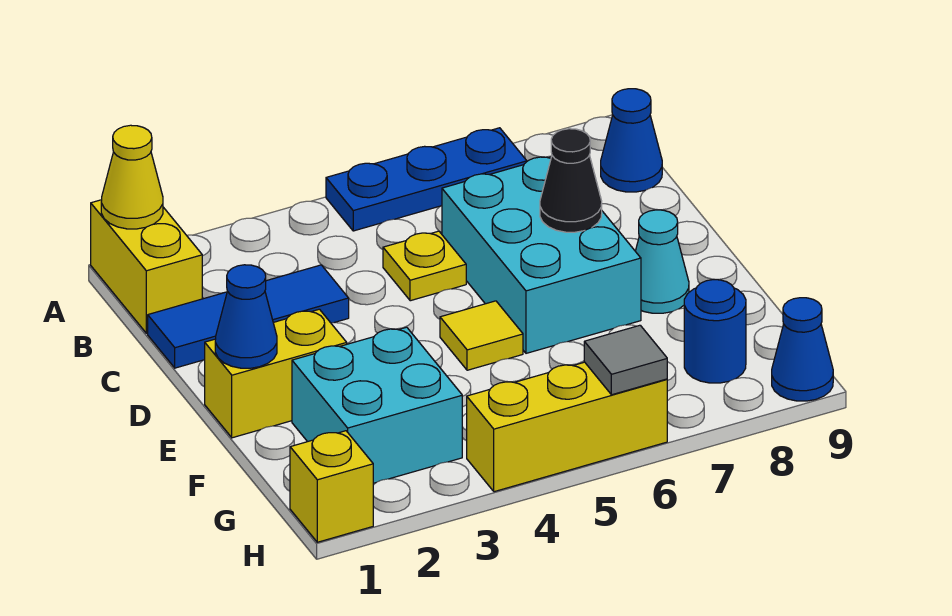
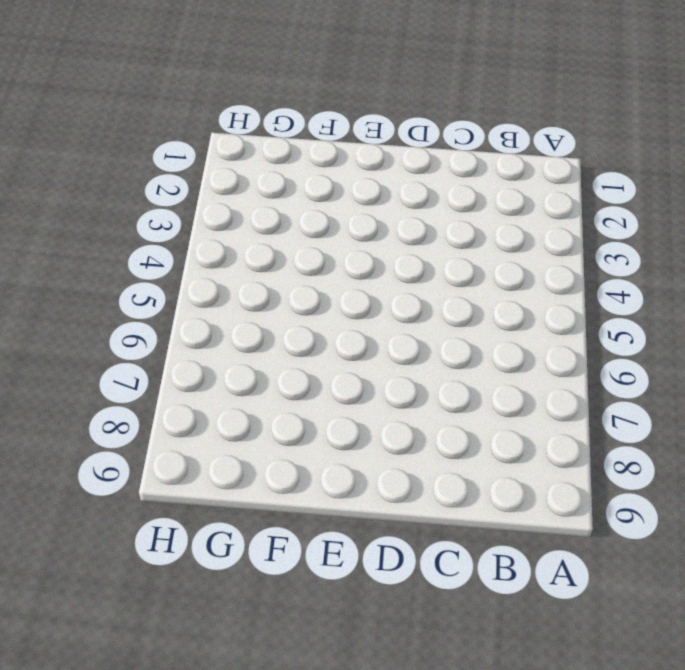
none -> yellow 1x2 brick [91,200,202,333]
none -> blue 1x3 plate [326,128,527,231]
none -> blue 1x1 cone [601,89,662,192]

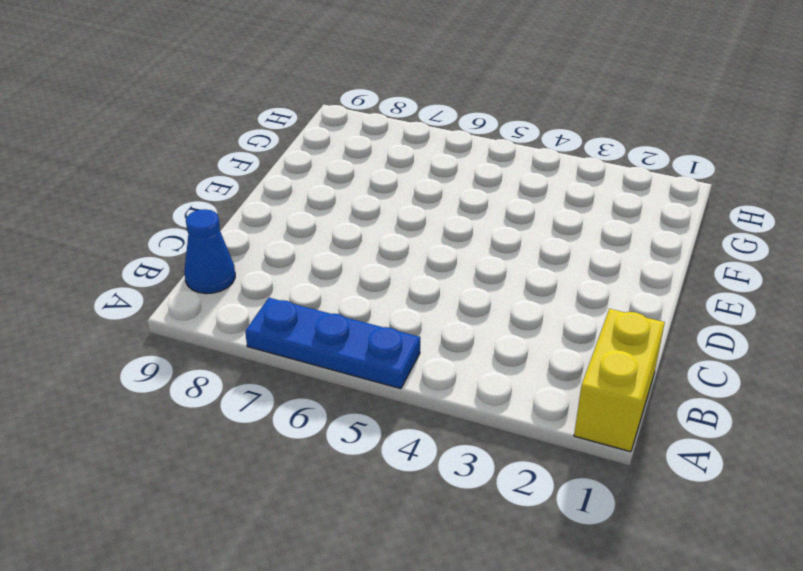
none -> blue 1x3 tile [148,265,349,368]
none -> yellow 1x1 plate [383,231,466,301]
none -> cyan 2x3 brick [442,157,641,353]

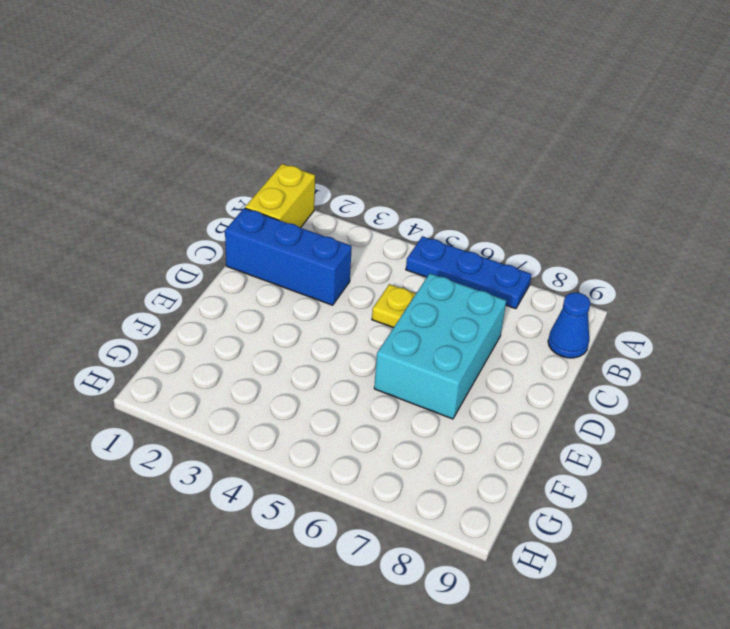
blue 1x3 brick [225,208,352,305] -> blue 1x3 tile [148,265,349,368]
none -> yellow 1x2 brick [205,309,347,438]
none -> yellow 1x1 tile [440,301,523,370]
none -> cyan 1x1 cone [635,210,689,313]

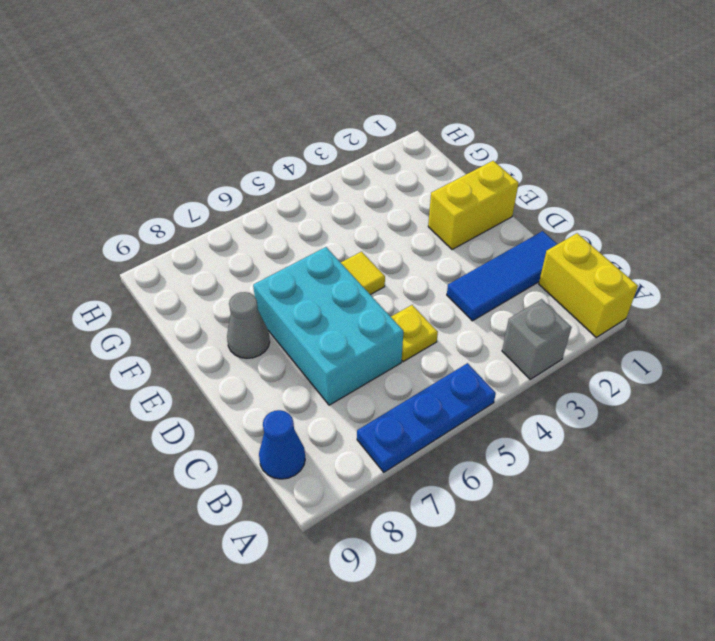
grey 1x1 brick [502,299,572,379] -> none
grey 1x1 cone [227,292,270,358] -> cyan 1x1 cone [635,210,689,313]
none -> cyan 2x2 brick [292,327,462,483]
none -> blue 1x1 round brick [684,280,746,383]
none -> yellow 1x1 brick [290,431,373,542]

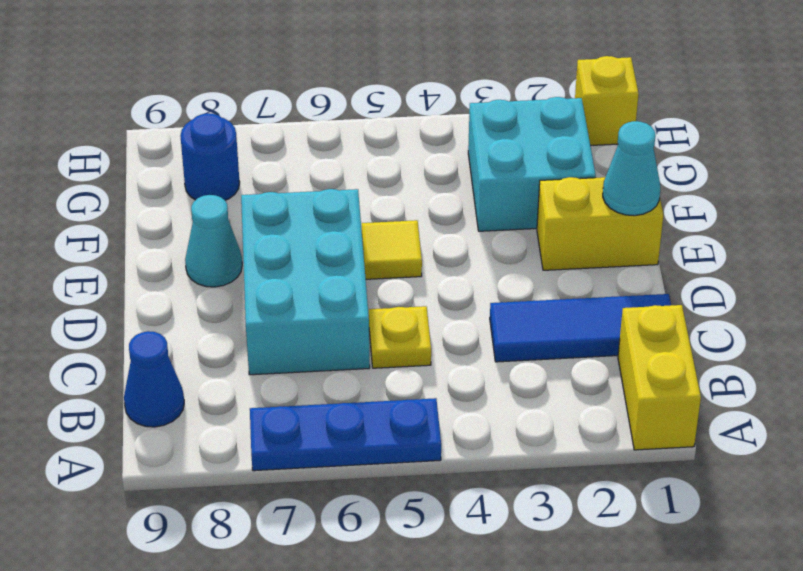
cyan 1x1 cone [603,121,660,216] -> blue 1x1 cone [215,265,277,368]
none -> yellow 1x3 brick [467,362,667,492]
none -> blue 1x1 cone [772,298,833,401]
none -> yellow 1x1 cone [101,125,163,229]

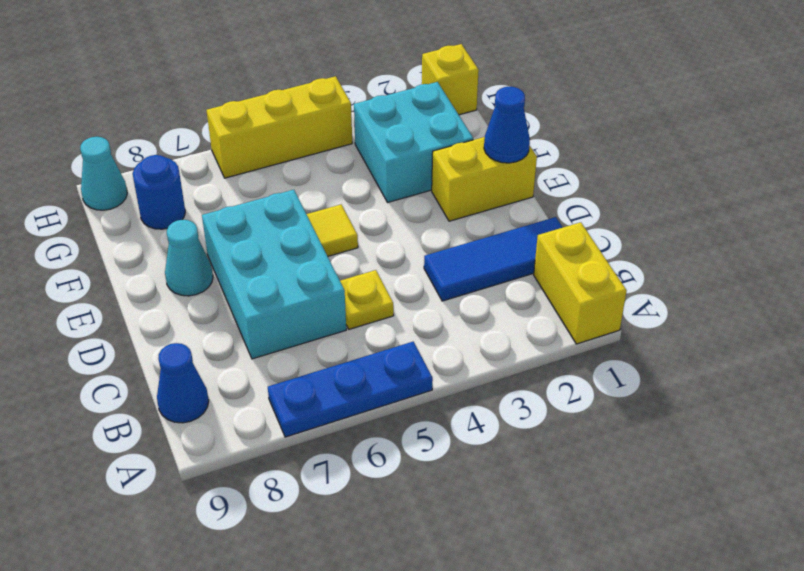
cyan 1x1 cone [80,137,127,210] -> blue 1x1 cone [772,298,833,401]
none -> yellow 1x1 cone [101,125,163,229]
none -> black 1x1 cone [540,129,602,232]
none -> grey 1x1 tile [584,325,667,395]

